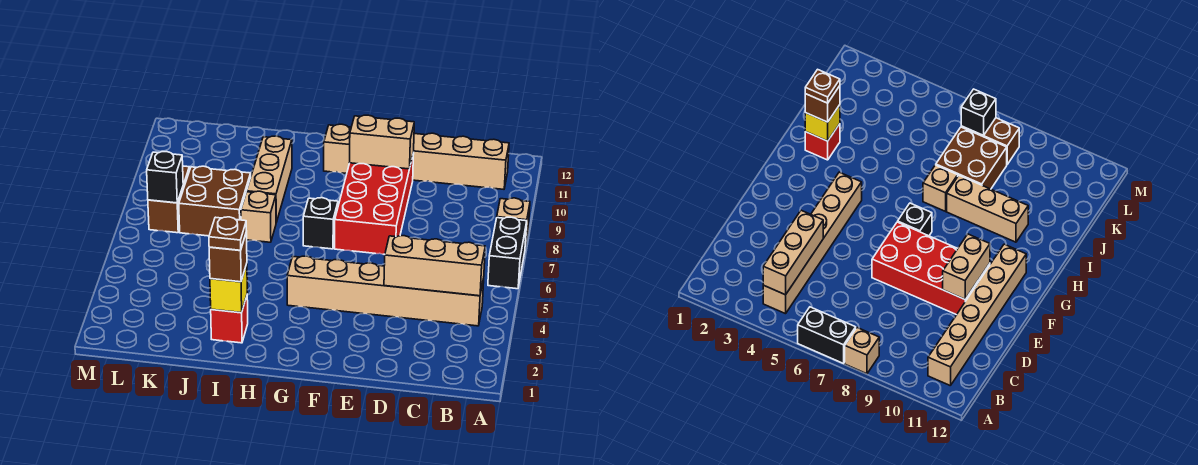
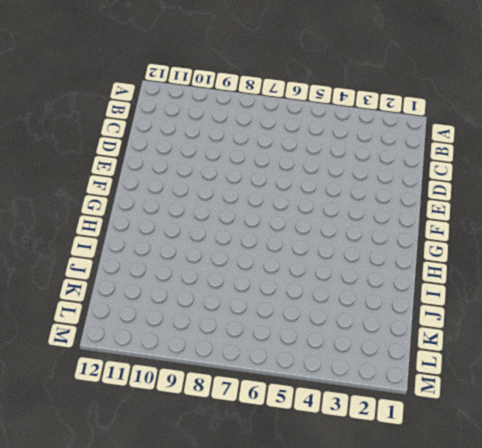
none -> black 1x2 brick [488,217,527,289]
none -> tan 1x1 brick [497,198,530,247]
none -> tan 1x6 brick [287,256,484,326]

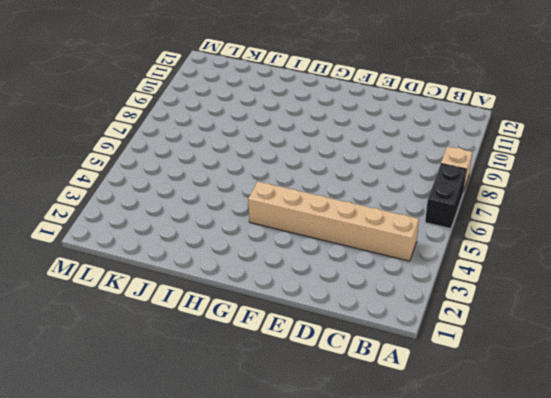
none -> tan 1x6 brick [324,124,509,189]
none -> red 2x4 brick [335,153,414,254]
none -> black 1x1 brick [303,198,338,249]

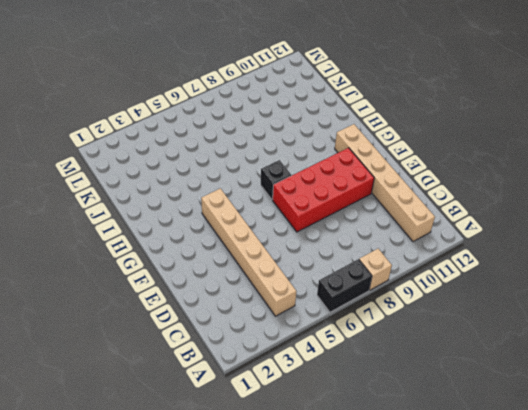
none -> red 1x1 brick [211,296,248,343]
none -> tan 1x1 brick [241,191,276,242]
none -> tan 1x3 brick [247,136,292,222]

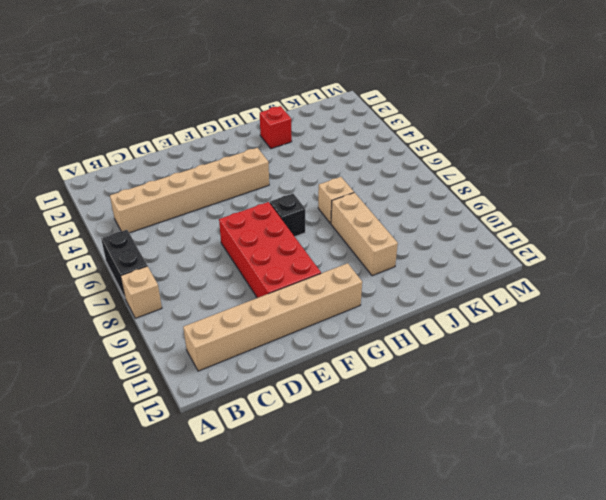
none -> brown 2x2 brick [179,166,251,236]
none -> brown 1x2 brick [148,166,190,233]
none -> tan 1x3 brick [384,236,485,296]

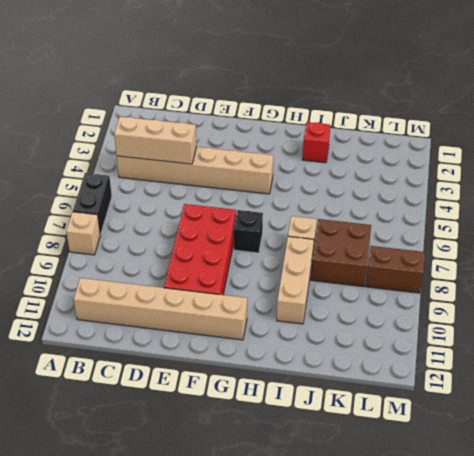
brown 1x2 brick [366,246,425,293] -> brown 1x2 brick turned to [148,166,190,233]
none -> tan 1x2 brick [349,115,414,169]
none -> yellow 1x1 brick [210,264,247,313]
none -> black 1x1 brick [147,152,183,203]

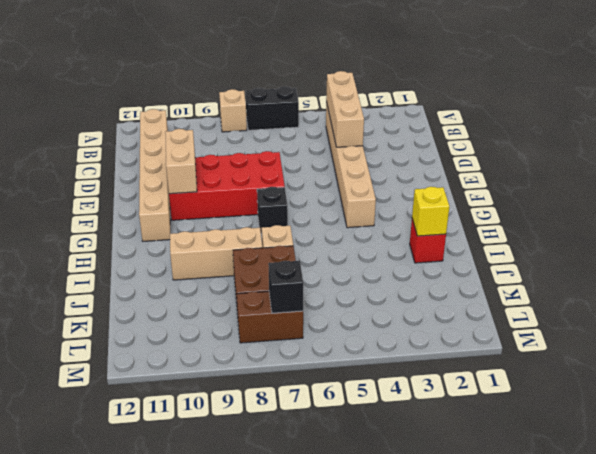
none -> brown 1x1 brick [209,232,247,282]
none -> brown 1x1 plate [209,217,246,250]

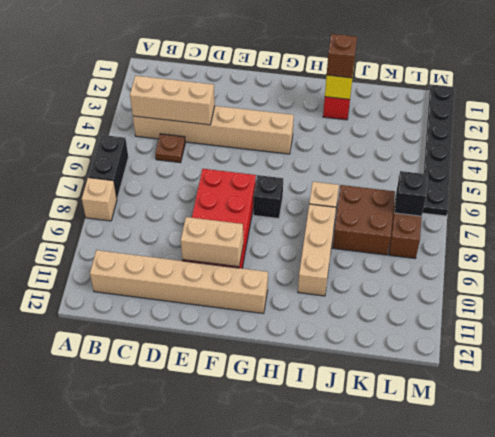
brown 1x1 plate [155,134,185,163] -> brown 1x1 plate moved to [209,217,246,250]
black 1x6 plate [423,84,455,216] -> none

